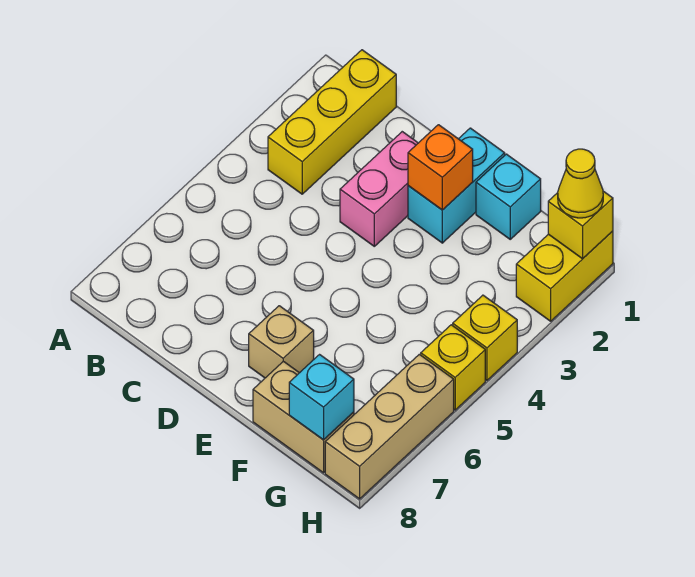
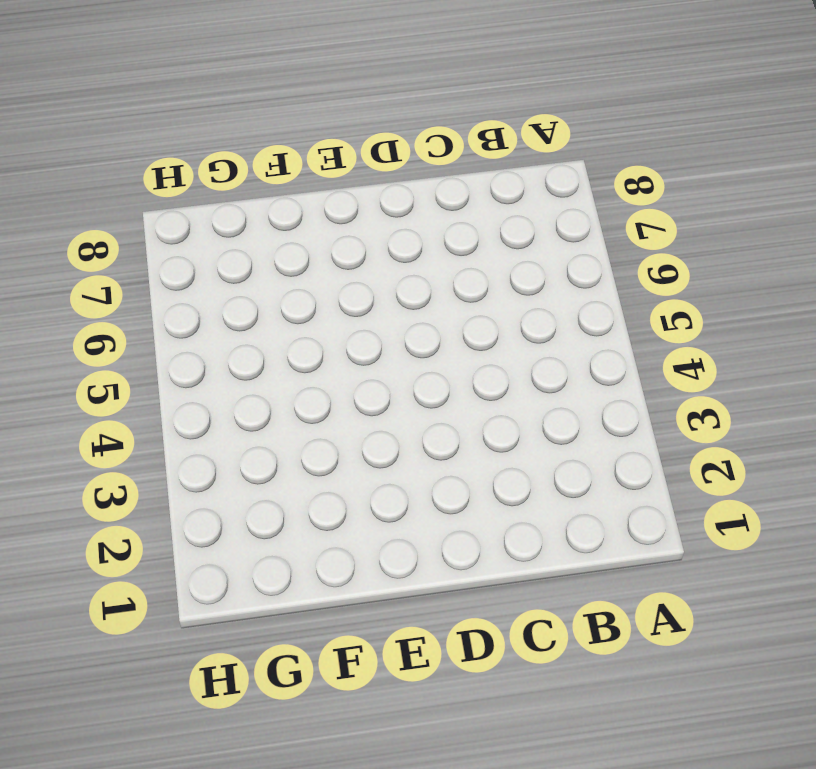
none -> yellow 1x3 brick [268,50,396,194]
none -> pink 1x2 brick [340,132,418,246]
none -> cyan 1x2 brick [408,128,505,243]

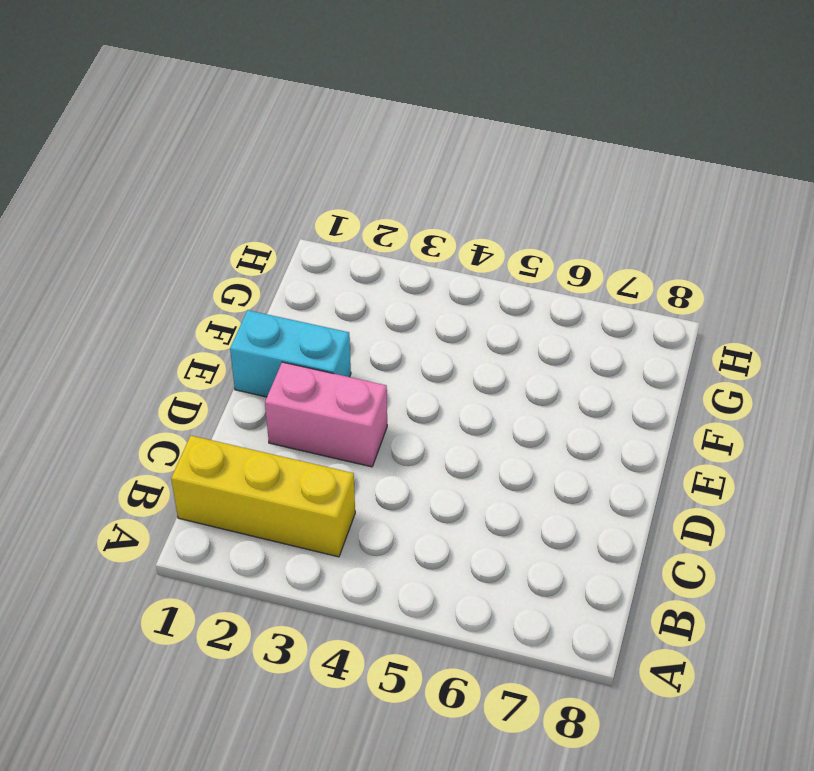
none -> tan 1x1 brick [249,306,314,378]
none -> cyan 1x1 brick [476,154,541,239]
none -> tan 1x2 brick [253,361,354,473]

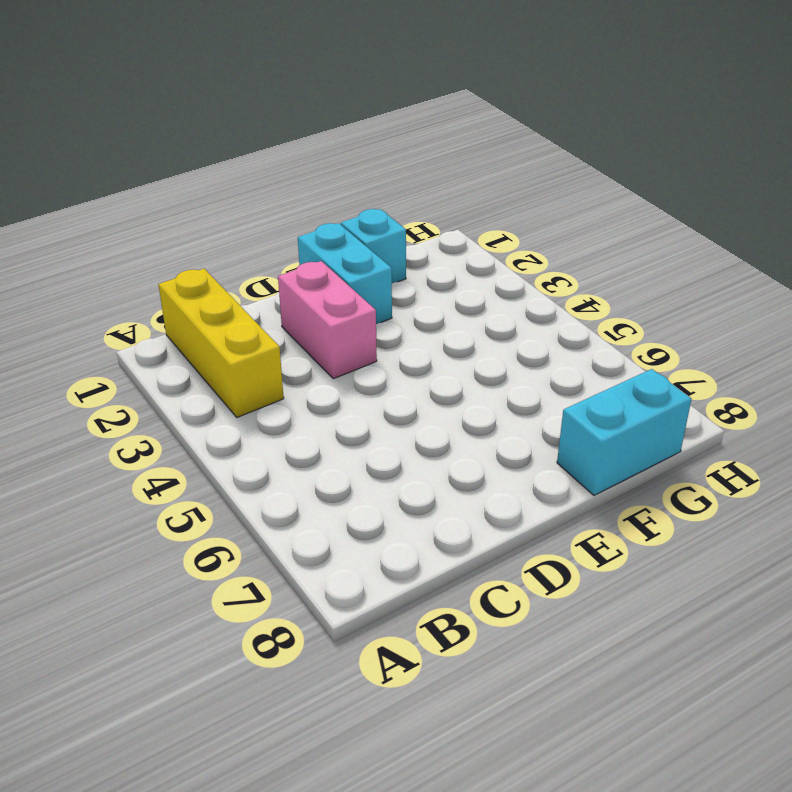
cyan 1x2 brick [557,369,691,495] -> tan 1x2 brick [253,361,354,473]
none -> tan 1x1 brick [249,306,314,378]
none -> yellow 1x2 brick [516,231,613,321]
none -> yellow 1x1 brick [453,295,517,380]

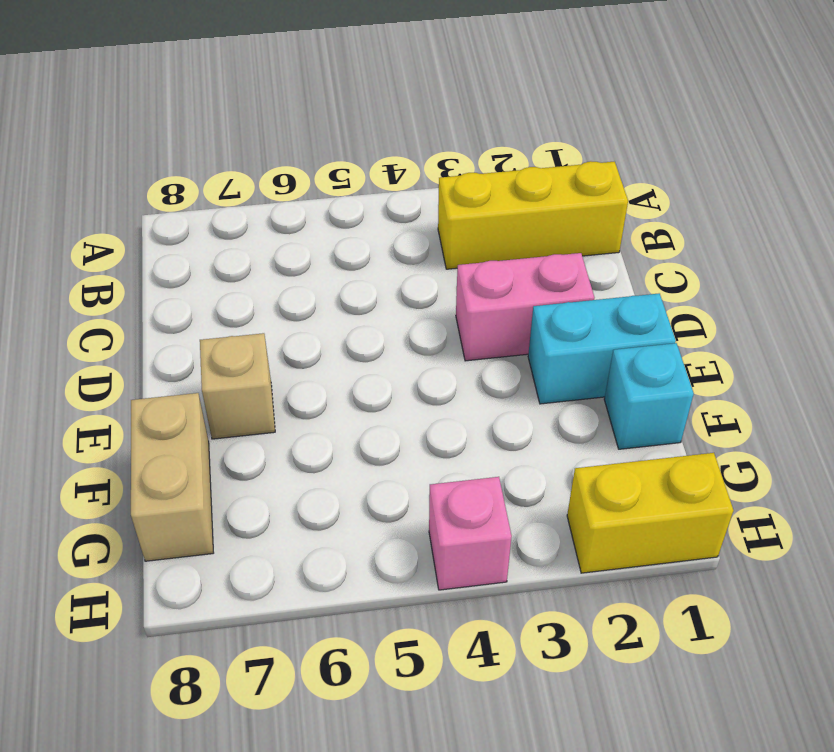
pink 1x1 brick [429,477,512,590] -> yellow 1x1 brick [453,295,517,380]
none -> yellow 1x1 brick [421,325,485,410]
none -> tan 1x3 brick [325,354,454,499]
none -> orange 1x1 brick [408,125,473,210]

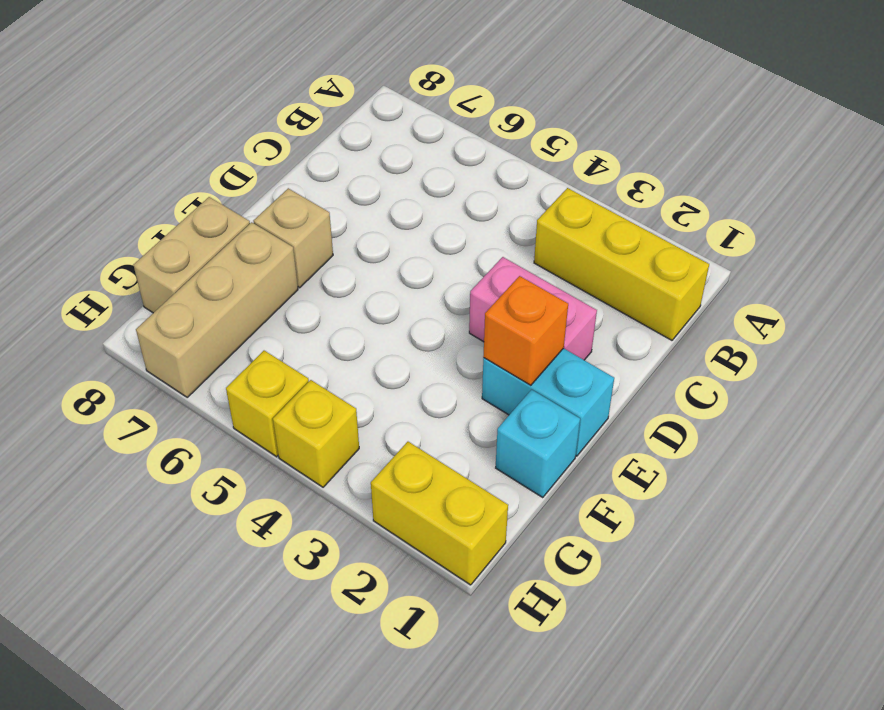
tan 1x3 brick [136,222,298,397] -> tan 1x3 brick turned to [325,354,454,499]
none -> cyan 1x1 brick [289,355,354,440]
none -> yellow 1x1 brick [548,191,613,259]
none -> yellow 1x1 cone [558,149,603,218]

